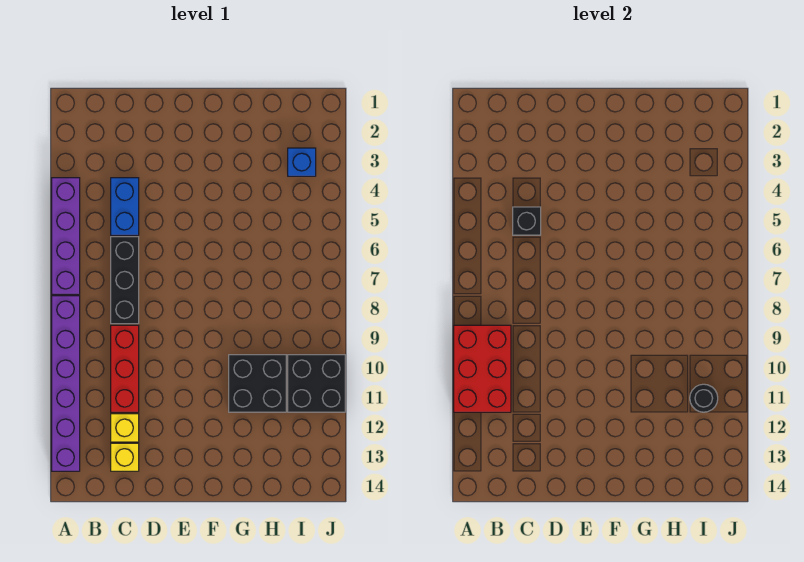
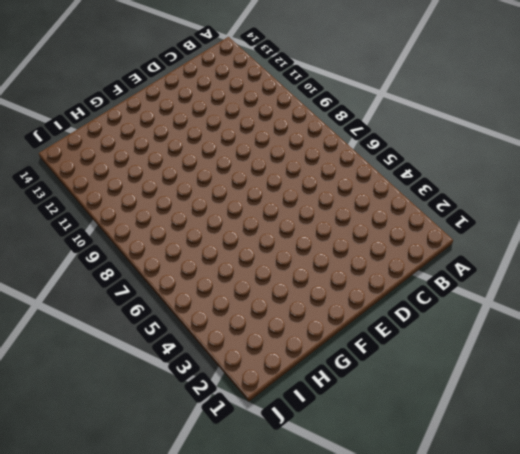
none -> purple 1x4 brick [52,178,80,294]
none -> purple 1x6 brick [52,296,80,471]
none -> blue 1x2 brick [111,178,139,235]

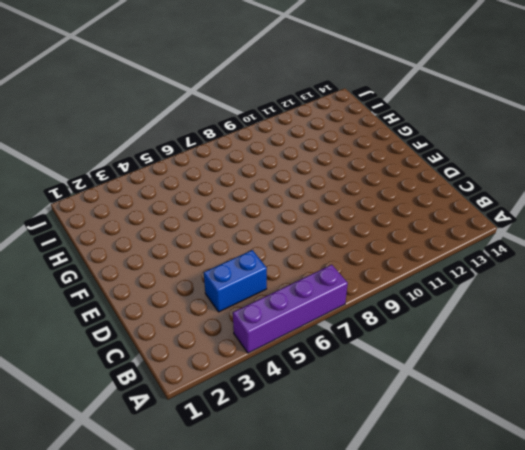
none -> purple 1x6 brick [52,296,80,471]
none -> black 1x3 brick [111,237,139,324]
none -> red 1x3 brick [111,325,139,412]

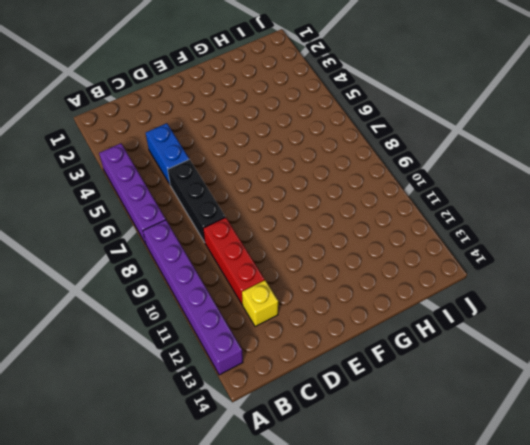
none -> yellow 1x1 brick [111,443,139,471]
none -> black 2x2 brick [229,355,286,412]
none -> blue 1x1 brick [288,148,316,176]

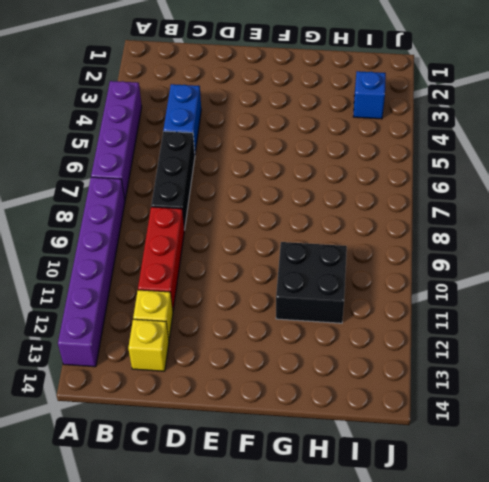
none -> black 2x2 brick [288,355,345,412]
none -> red 2x3 brick [454,325,511,412]
none -> black 1x1 brick [513,207,541,235]

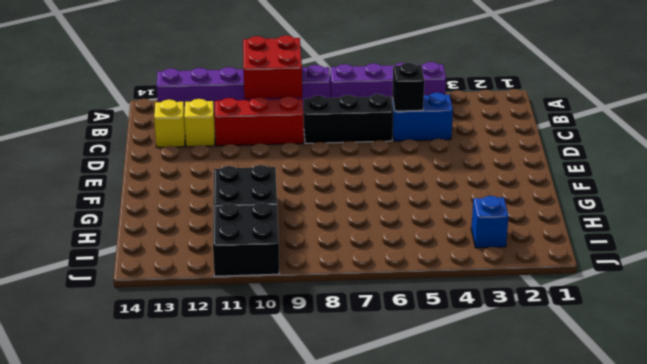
red 2x2 brick [243,36,302,99] -> red 2x3 brick [454,325,511,412]
none -> black 1x1 round brick [690,384,718,412]

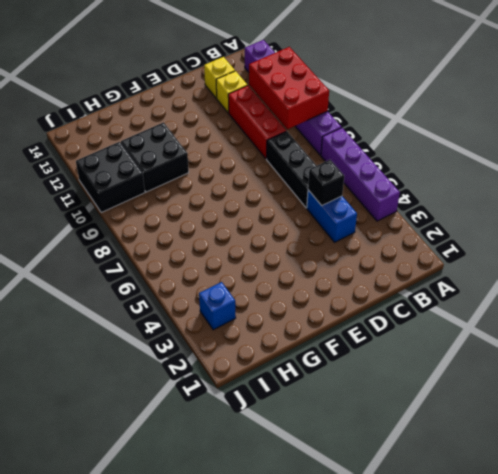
none -> black 1x1 round brick [690,384,718,412]

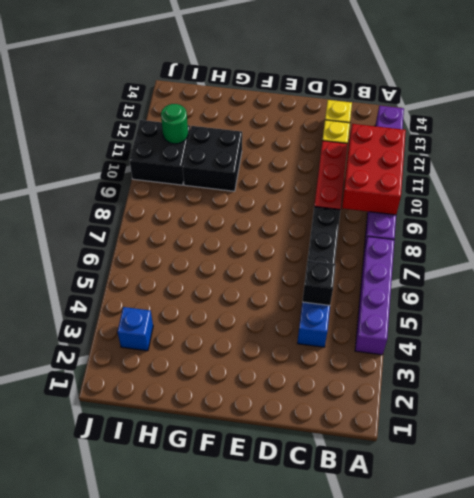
green 1x1 round brick [161,104,188,144] -> black 1x1 round brick [690,384,718,412]

